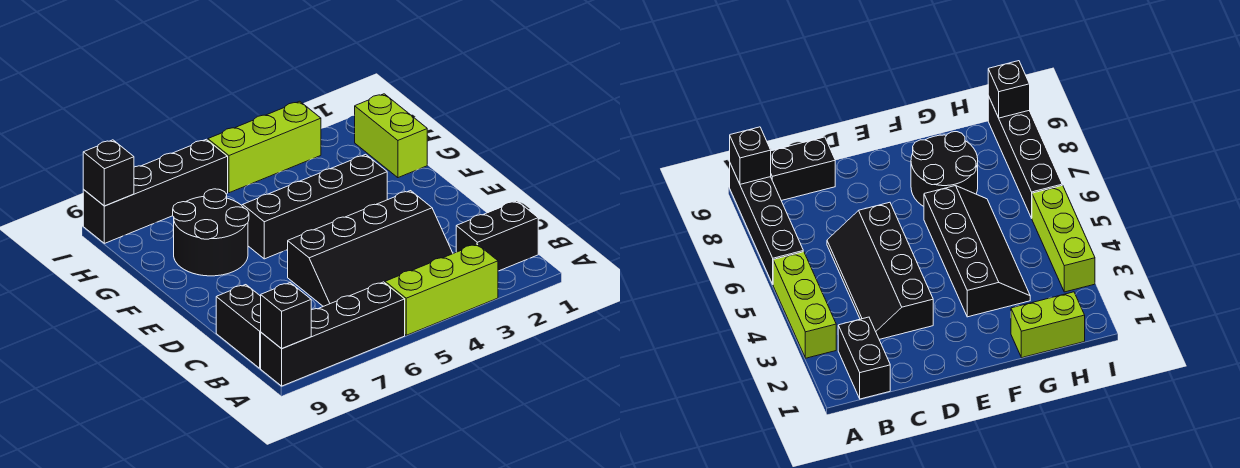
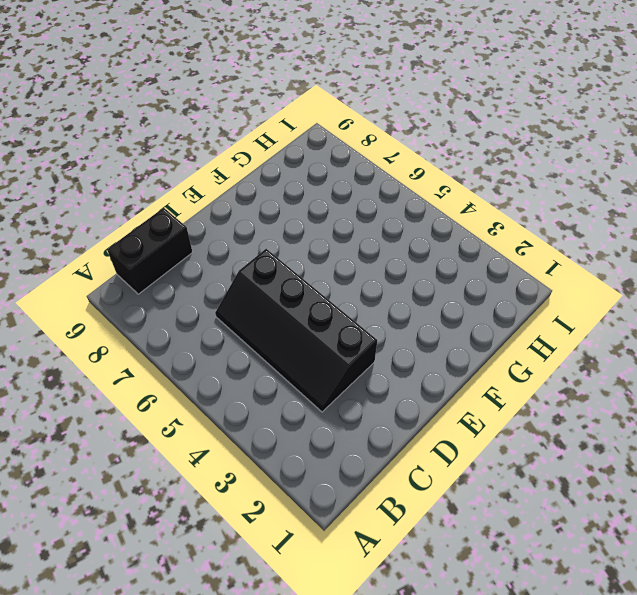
none -> lime 1x3 brick [385,244,498,335]
none -> black 1x4 brick [261,282,405,386]
none -> black 1x2 brick [456,201,538,271]

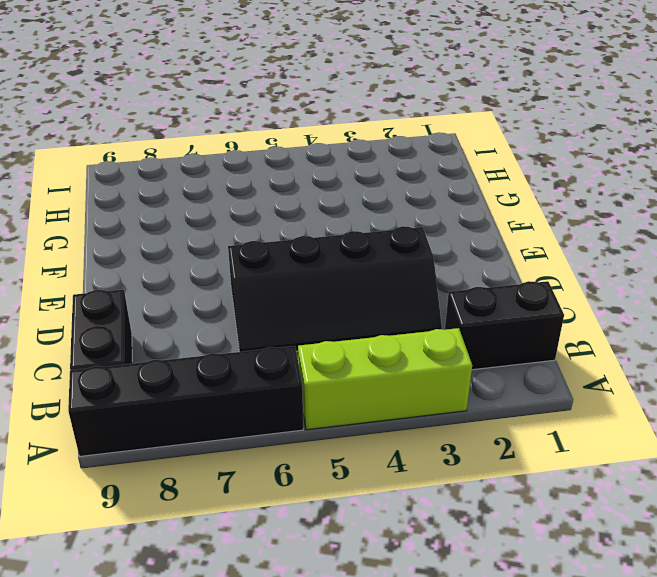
none -> black 2x4 slope [242,154,387,259]
none -> black 2x2 round brick [173,189,249,276]
none -> lime 1x2 brick [355,94,427,178]

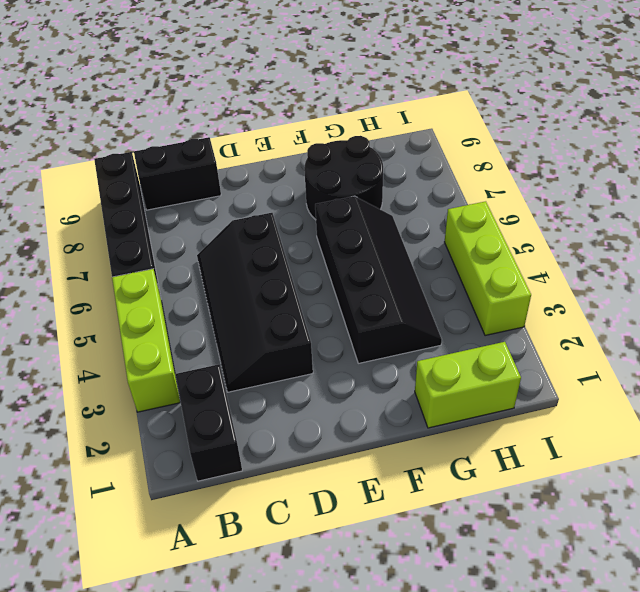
none -> black 1x4 brick [83,139,228,243]
none -> black 1x1 brick [261,283,311,349]
none -> black 1x1 brick [83,140,134,206]

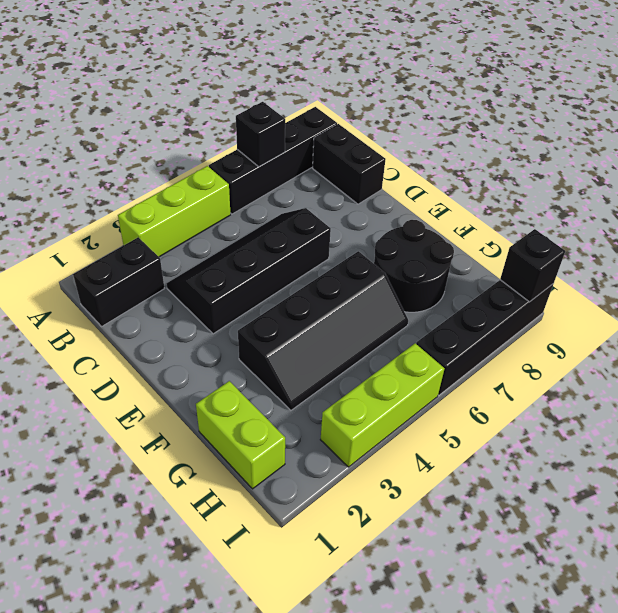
black 1x1 brick [236,102,285,167] -> black 1x1 brick moved to [261,283,311,349]

